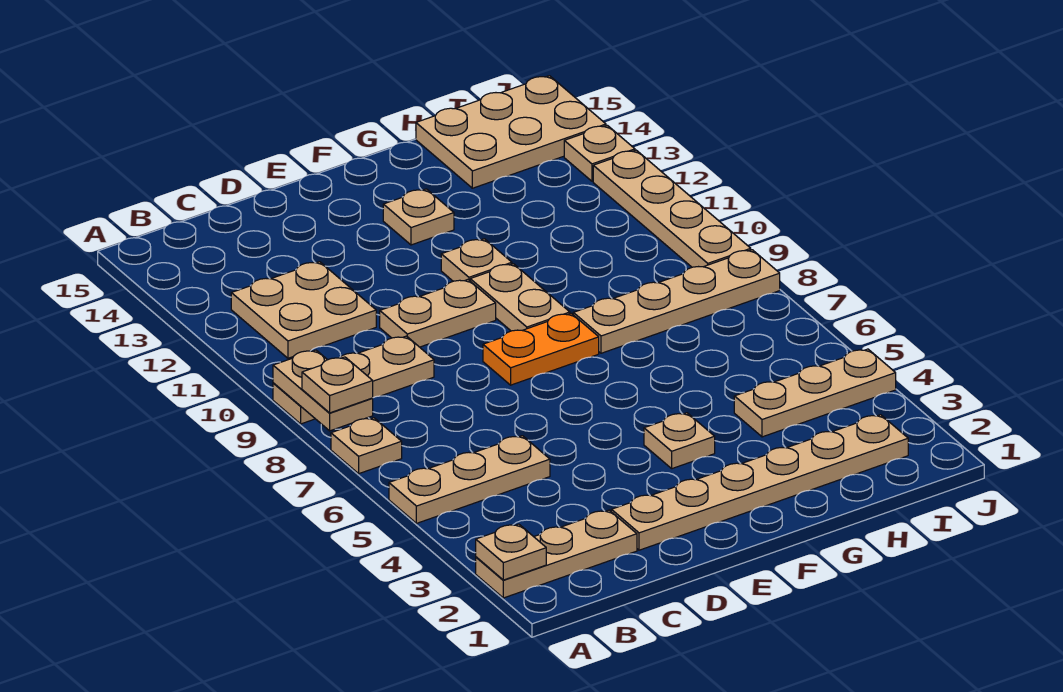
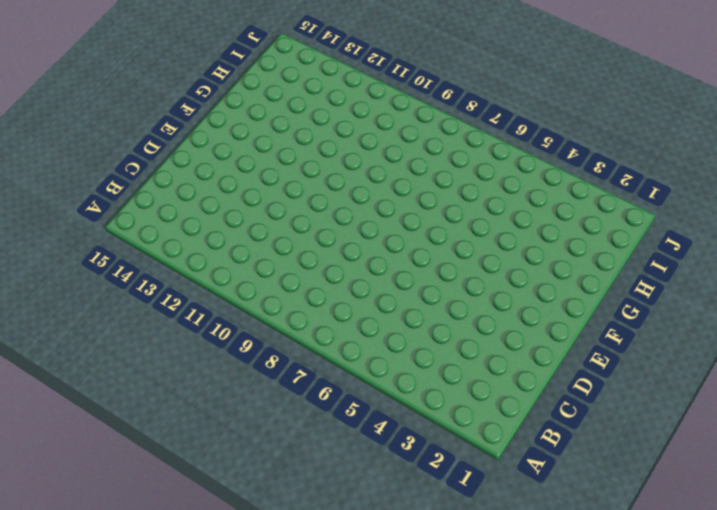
none -> tan 1x3 plate [476,510,637,598]
none -> tan 1x3 plate [389,436,550,523]
none -> tan 1x1 plate [331,418,402,474]

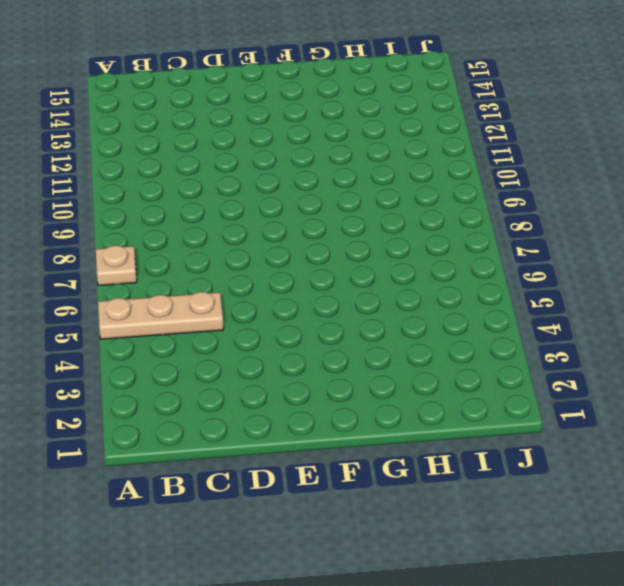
none -> tan 1x3 plate [476,510,637,598]
none -> tan 1x3 plate [273,336,434,424]
none -> tan 2x2 plate [231,262,376,358]

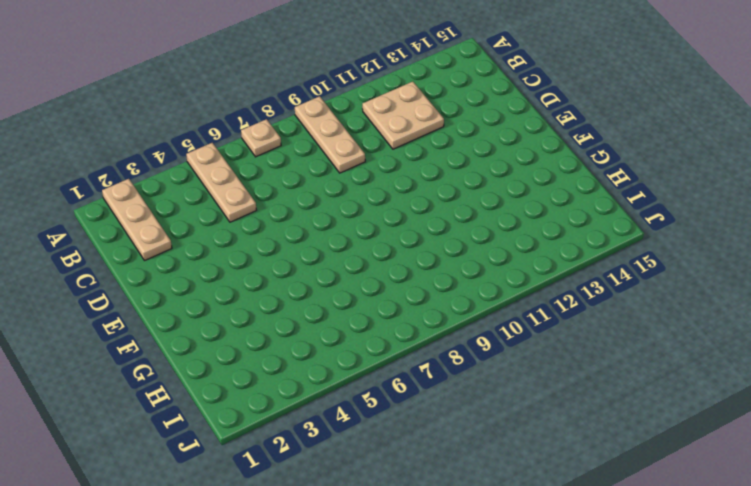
none -> tan 1x6 plate [611,415,908,550]
none -> tan 1x2 plate [380,280,496,347]
none -> orange 1x2 plate [483,313,599,385]

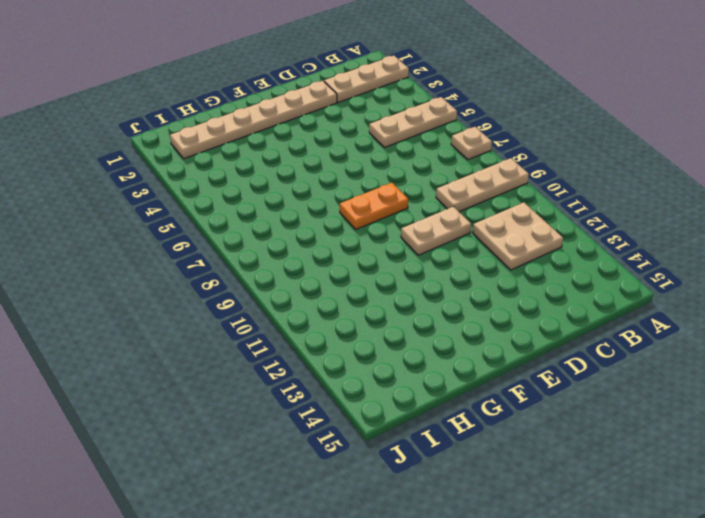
none -> tan 1x1 plate [644,413,715,469]
none -> tan 1x2 plate [470,264,570,331]
none -> tan 1x1 plate [441,239,512,281]

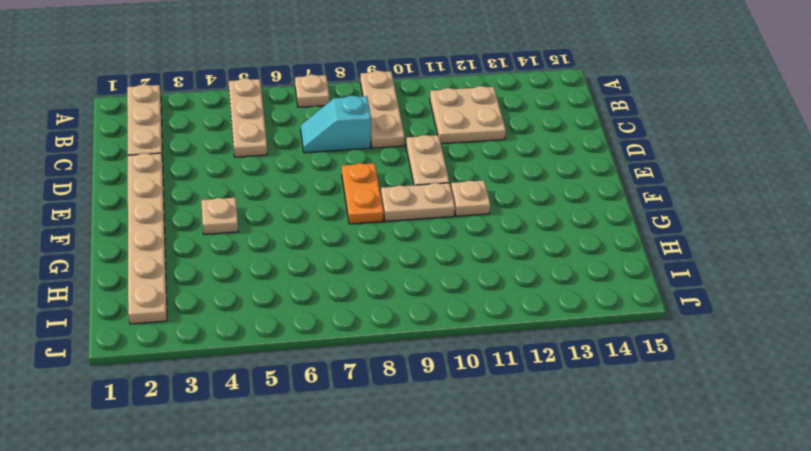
cyan 1x2 slope [301,96,371,153] -> none
none -> tan 1x1 plate [383,189,454,245]
none -> tan 1x4 plate [573,250,780,353]
none -> tan 1x3 plate [734,349,896,437]

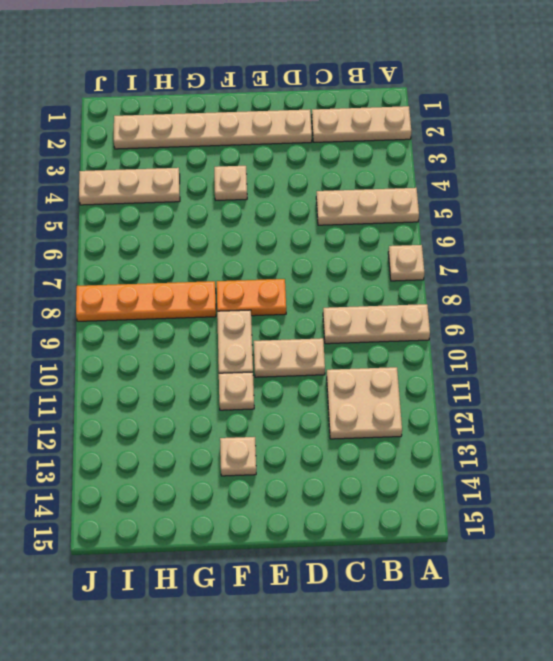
orange 1x4 plate [76,281,216,321] -> tan 1x4 plate [573,250,780,353]
none -> tan 2x3 plate [416,76,606,188]
none -> tan 1x4 plate [593,150,751,267]
none -> tan 1x1 plate [564,125,635,181]

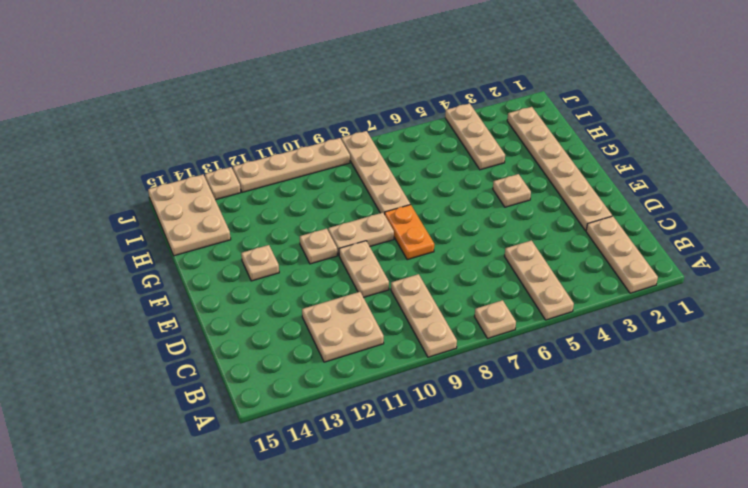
none -> tan 1x1 plate [476,524,546,580]
none -> tan 1x2 plate [273,350,373,431]
none -> tan 1x1 plate [302,357,373,413]

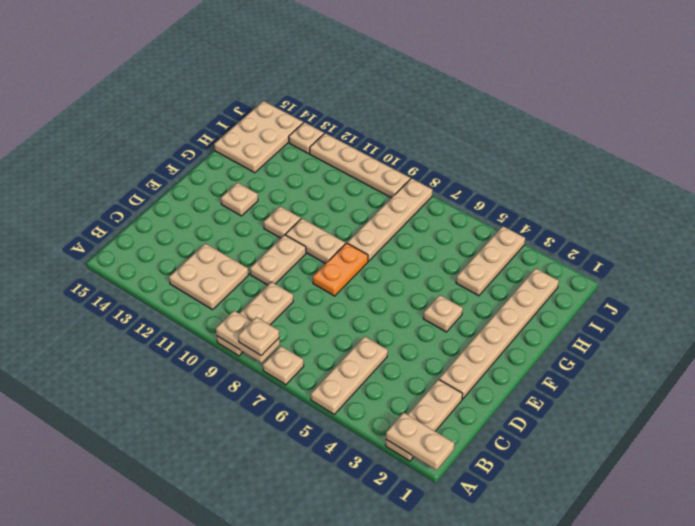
tan 1x2 plate [386,412,454,470] -> tan 1x1 plate [476,524,546,580]

